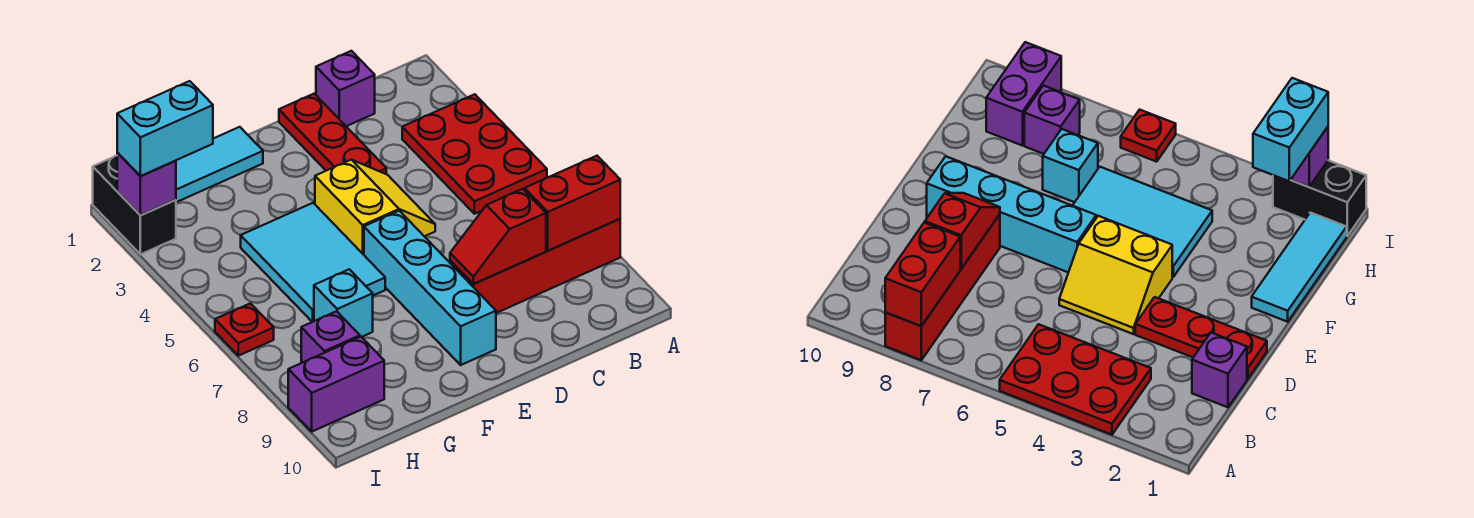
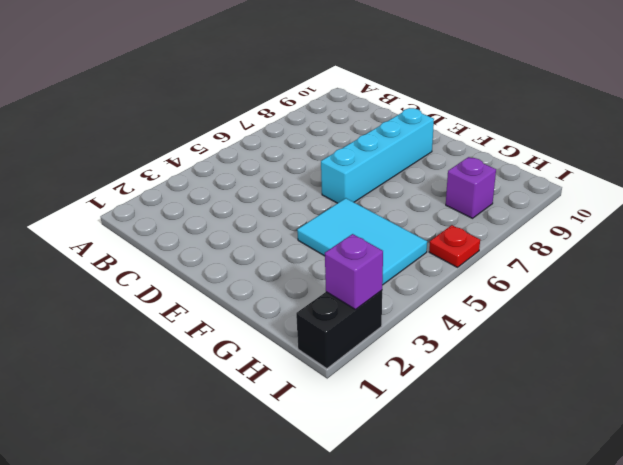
cyan 2x3 tile [297,198,427,285] -> cyan 2x3 tile turned to [241,203,385,322]
none -> red 2x3 plate [402,94,547,214]
none -> red 1x4 brick [450,219,620,313]
none -> purple 1x1 brick [316,51,375,126]

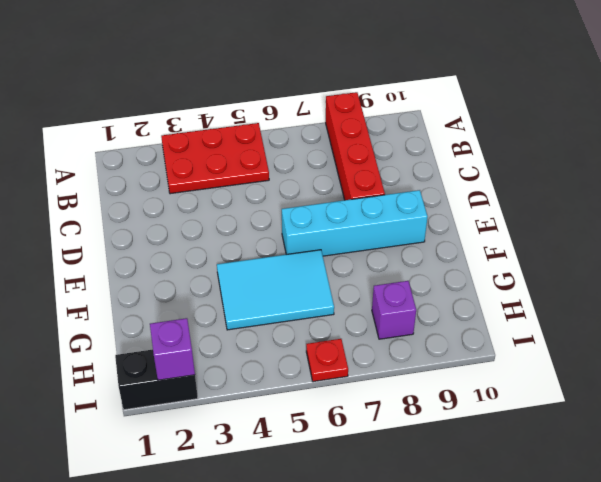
none -> purple 1x1 brick [316,51,375,126]
none -> red 1x3 plate [279,94,386,174]
none -> yellow 2x2 slope [315,160,435,255]

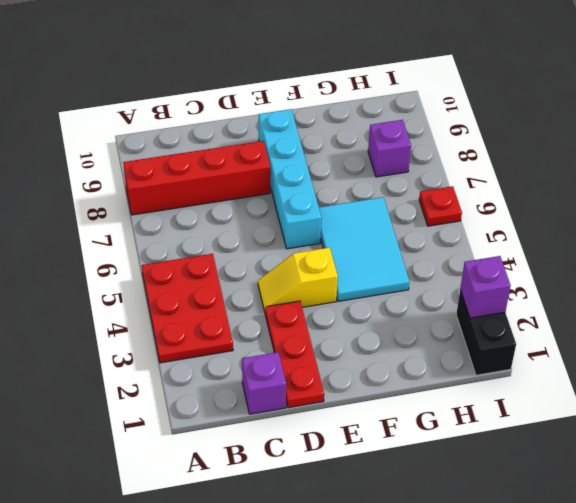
yellow 1x2 slope [258,247,338,312] -> yellow 2x2 slope [315,160,435,255]
none -> cyan 1x3 tile [176,127,263,202]
none -> cyan 1x1 brick [314,269,373,337]
none -> purple 1x2 brick [288,337,384,432]

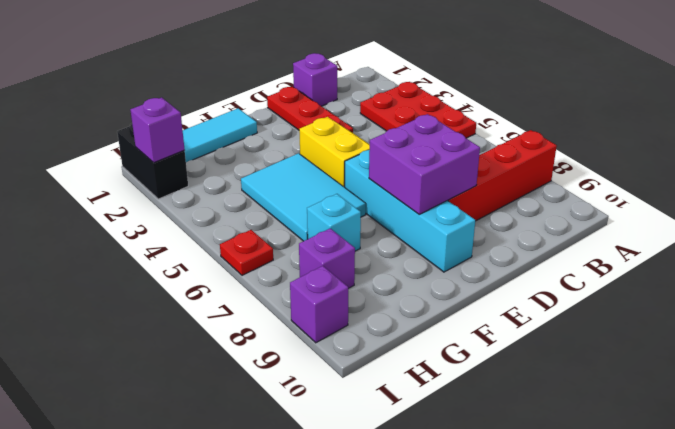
purple 2x2 brick [369,114,480,214] -> red 1x2 slope [450,189,546,284]
purple 1x1 brick [290,266,348,343] -> purple 1x2 brick [288,337,384,432]
none -> red 1x2 brick [525,156,620,251]
none -> cyan 1x2 brick [117,81,213,176]

